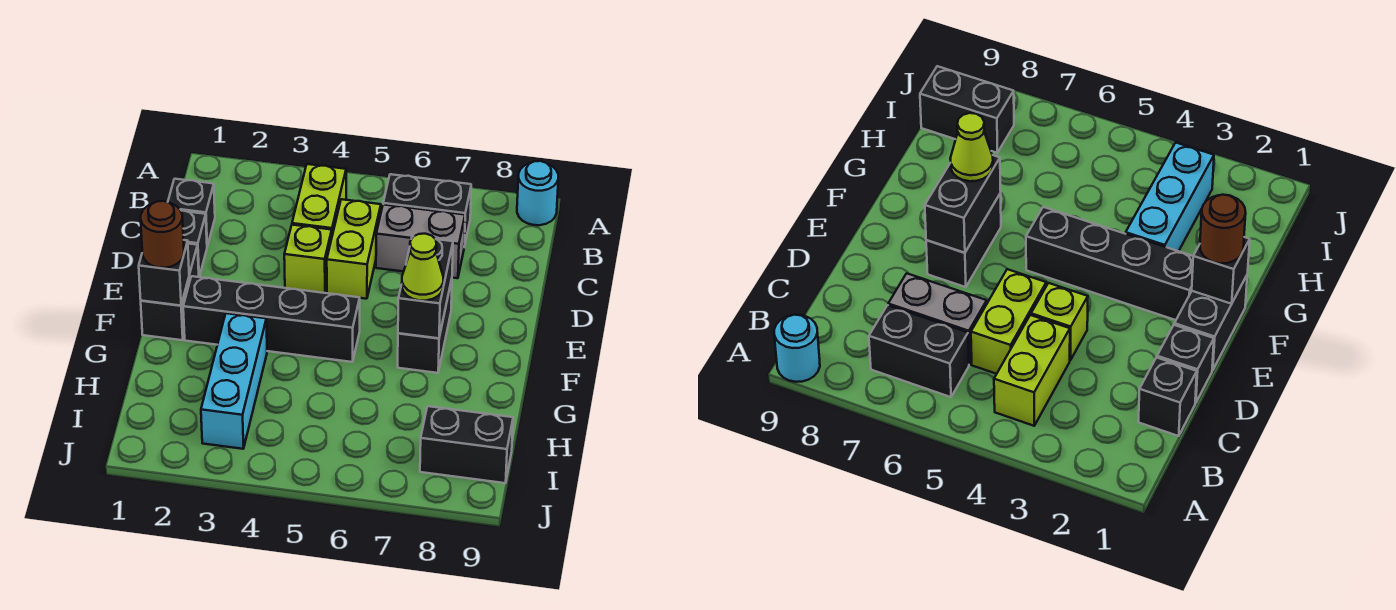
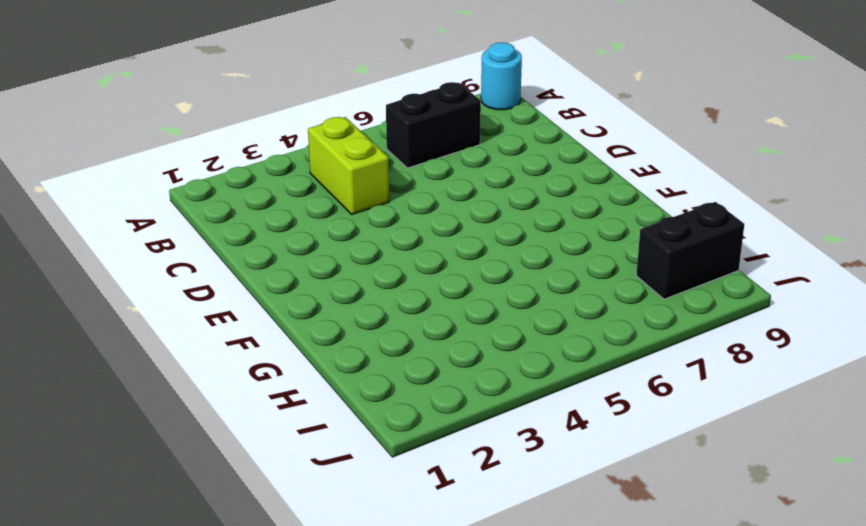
none -> black 1x1 brick [168,179,215,246]
none -> lime 1x2 brick [327,199,381,299]
none -> grey 1x2 brick [376,205,465,278]

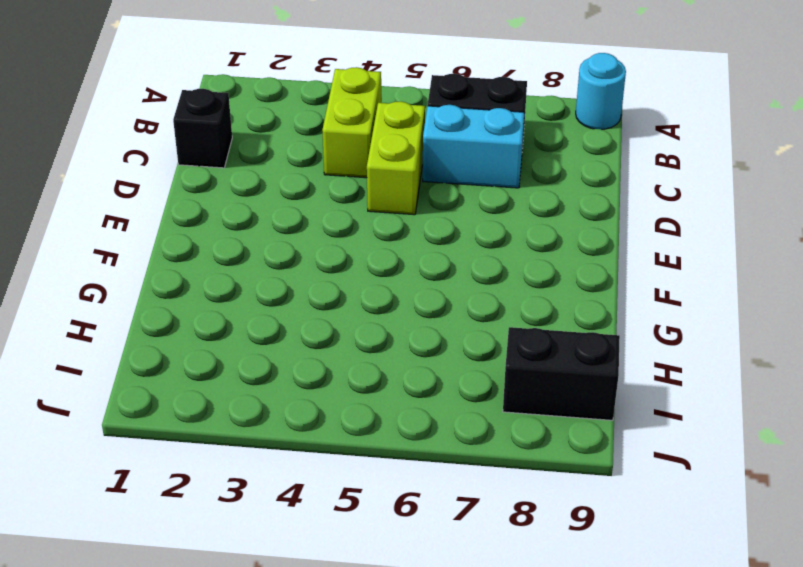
cyan 1x2 brick [423,105,525,188] -> grey 1x2 brick [376,205,465,278]
none -> black 1x1 brick [181,211,207,276]
none -> lime 1x1 brick [284,225,332,293]
none -> black 1x2 brick [141,244,199,340]

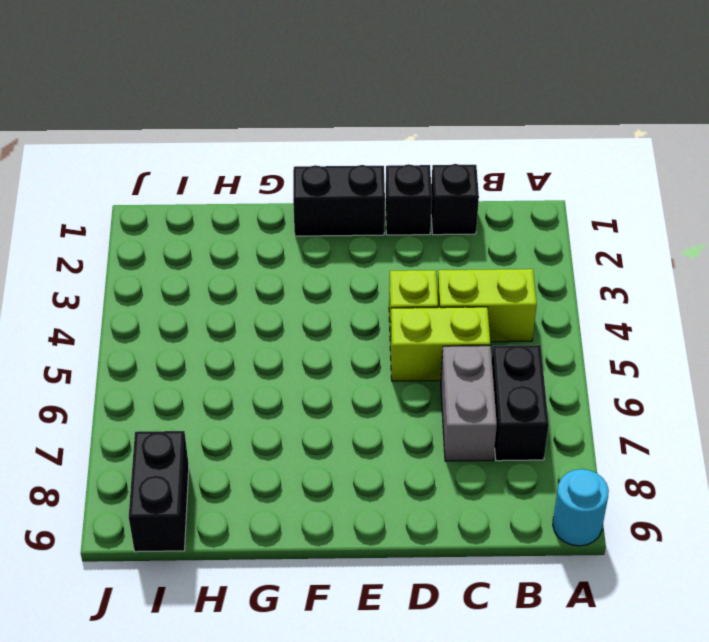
none -> black 1x2 brick [398,279,452,373]
none -> black 1x4 brick [183,276,360,362]
none -> cyan 1x3 brick [201,313,267,449]

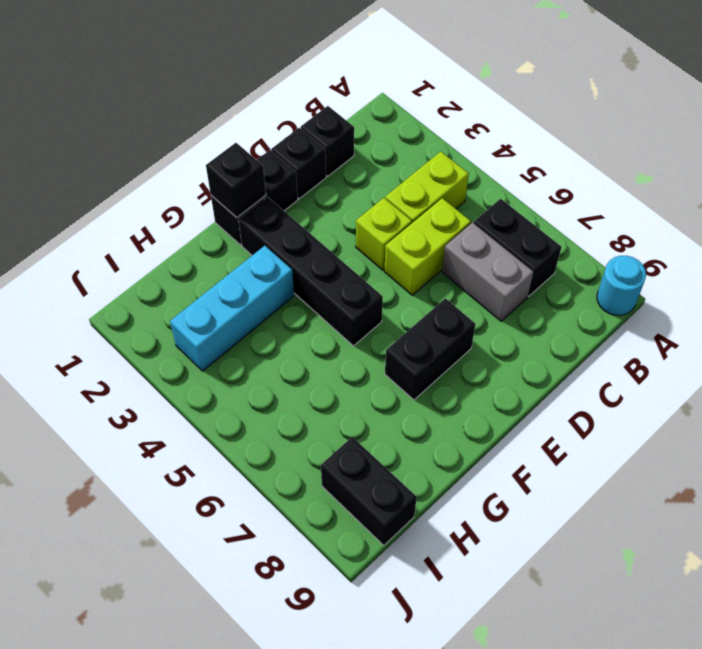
none -> black 1x2 brick [398,236,453,338]
none -> brown 1x1 round brick [141,201,184,268]
none -> lime 1x1 cone [402,234,443,301]

